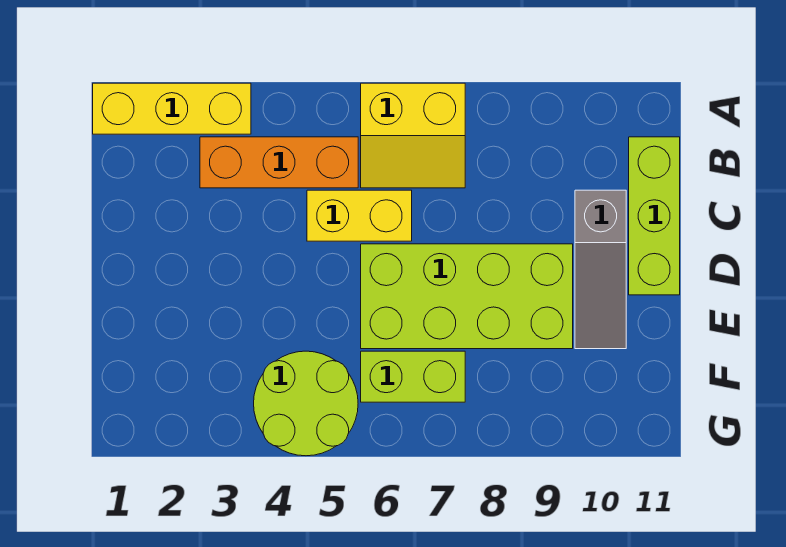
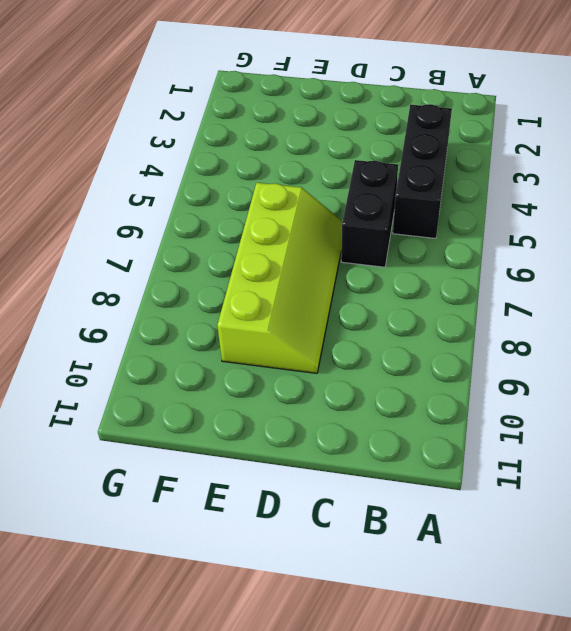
black 1x3 brick [393,104,452,238] -> orange 1x3 brick [200,137,358,188]
black 1x2 brick [341,160,398,267] -> yellow 1x2 brick [307,190,412,241]
lime 2x4 slope [217,183,343,373] -> lime 2x4 brick [361,244,573,349]
none -> yellow 1x3 brick [93,83,251,134]
none -> yellow 2x2 slope [361,83,465,188]

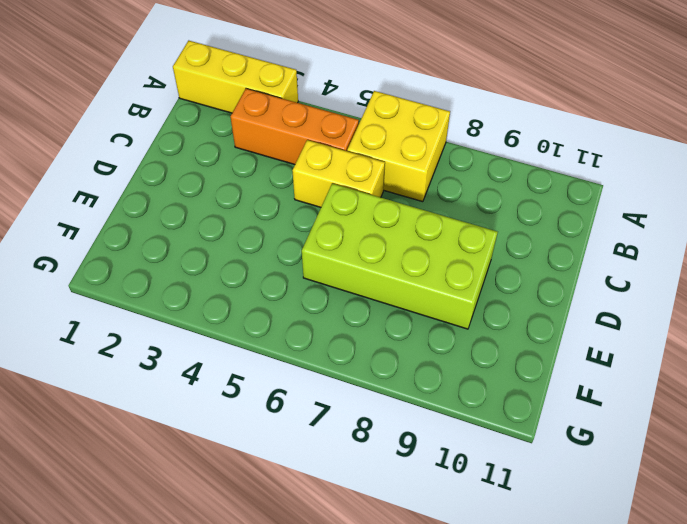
yellow 2x2 brick [347,91,450,202] -> yellow 2x2 slope [361,83,465,188]
none -> lime 1x3 brick [629,137,680,295]
none -> grey 1x3 slope [575,190,626,349]

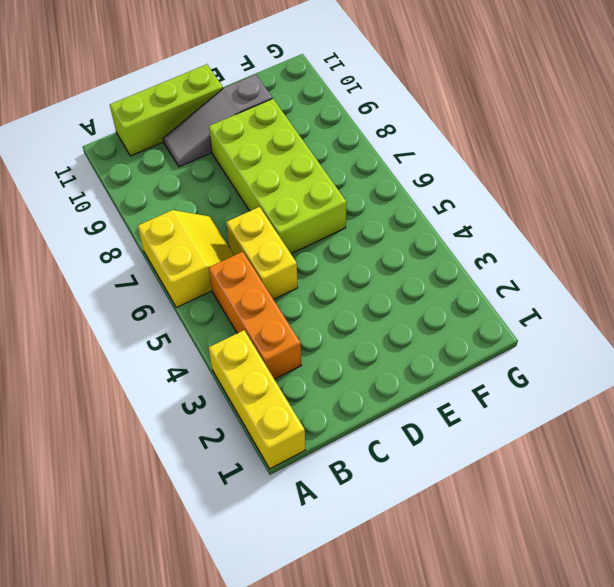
grey 1x3 slope [163,75,272,167] -> grey 1x3 slope turned to [575,190,626,349]
none -> lime 2x2 round brick [254,351,358,456]
none -> lime 1x2 brick [361,351,465,402]

